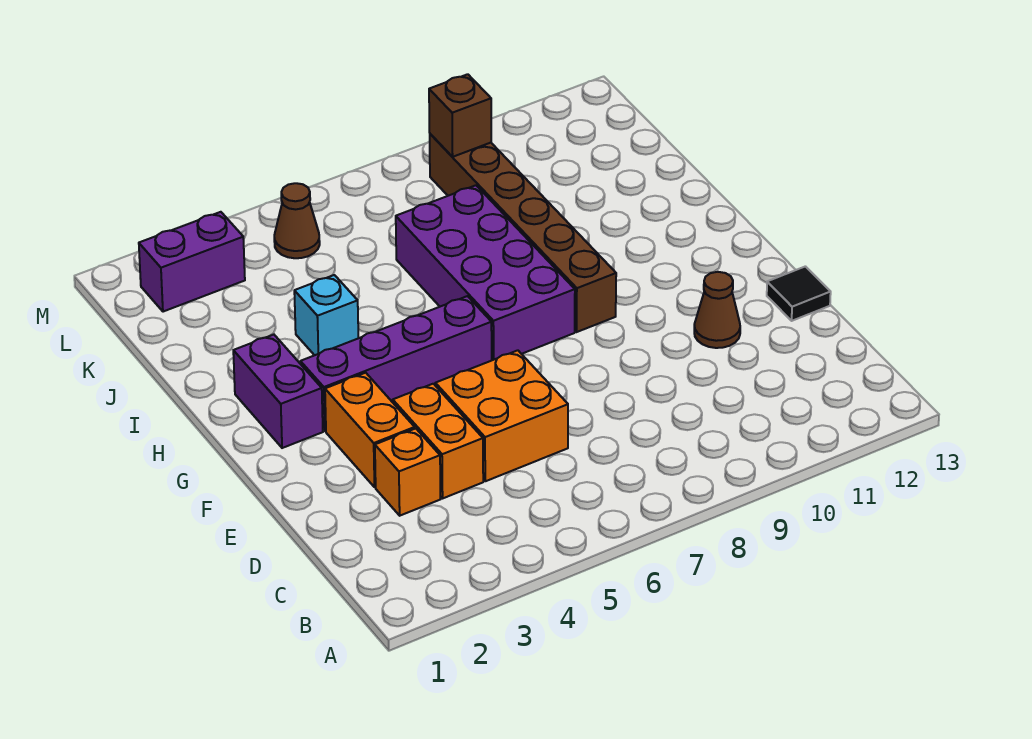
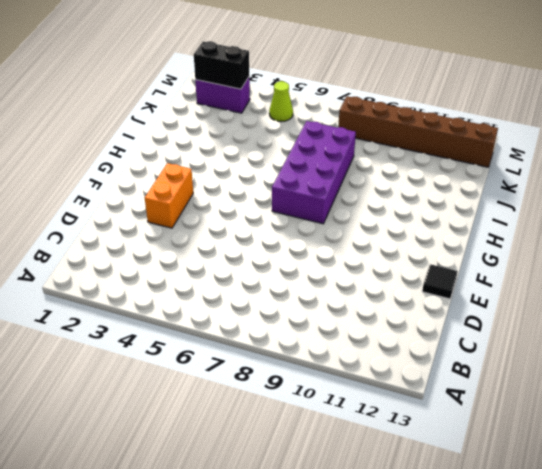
black 1x2 brick [194,41,249,89] -> none
lime 1x1 cone [269,81,293,122] -> brown 1x1 cone [274,183,320,258]
brown 1x6 brick [338,96,498,167] -> brown 1x6 brick turned to [430,134,616,332]
none -> orange 1x1 brick [375,428,441,516]
none -> orange 1x2 brick [393,384,483,498]
none -> orange 2x2 brick [435,350,568,481]

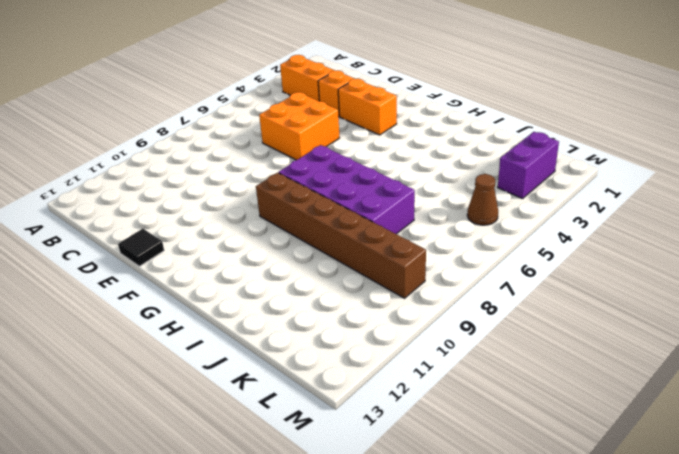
orange 1x2 brick [280,55,334,101] -> orange 1x2 brick moved to [393,384,483,498]
none -> brown 1x1 cone [694,272,740,348]
none -> purple 1x2 brick [233,335,323,448]
none -> purple 1x4 brick [300,296,492,431]

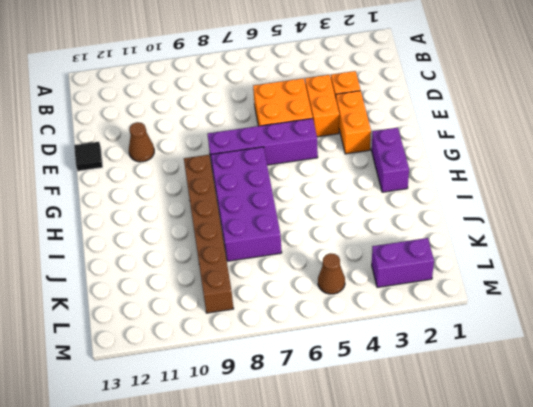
purple 1x4 brick [208,118,318,170] -> purple 1x4 brick moved to [300,296,492,431]
none -> cyan 1x1 brick [294,275,358,355]
none -> brown 1x1 brick [429,74,491,157]

